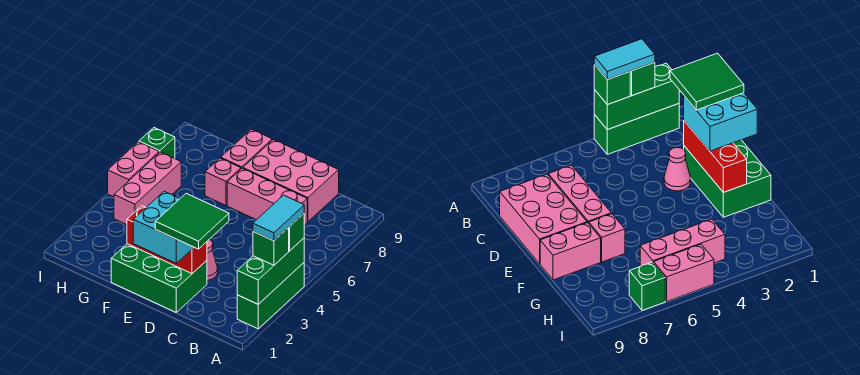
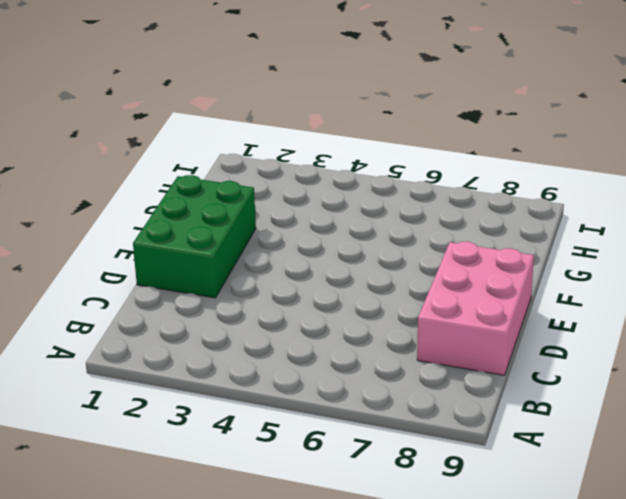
none -> green 1x3 brick [237,263,304,329]
none -> pink 1x3 brick [227,168,307,225]
none -> pink 1x1 cone [207,239,218,280]

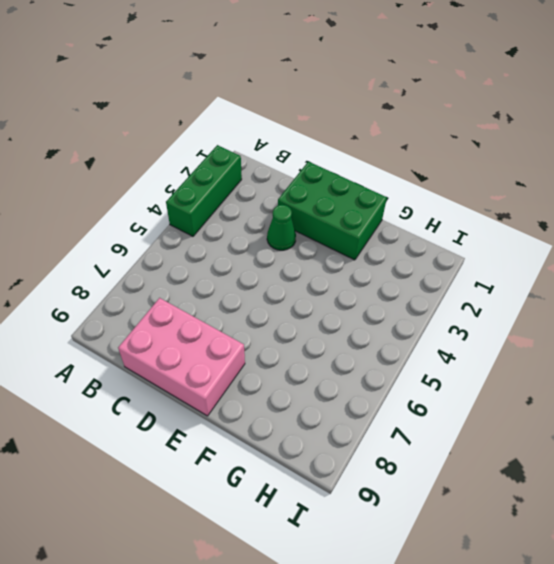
green 1x1 cone [267,205,296,250] -> pink 1x1 cone [207,239,218,280]
none -> pink 1x3 brick [227,168,307,225]
none -> pink 1x1 brick [205,158,241,205]
none -> pink 1x2 brick [221,129,272,169]

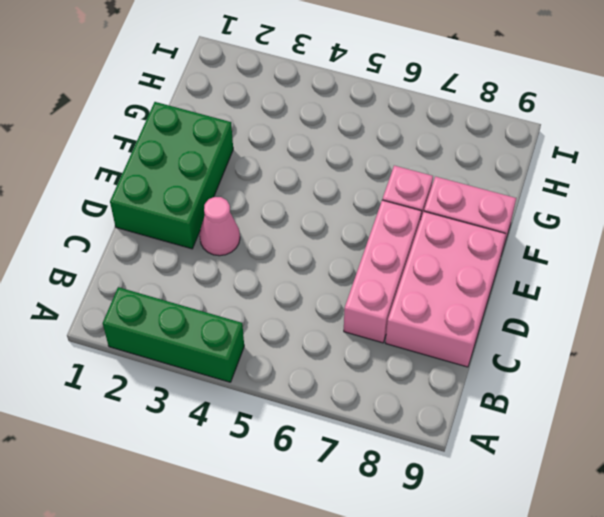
none -> pink 1x3 brick [114,152,181,225]
none -> pink 1x2 brick [108,142,159,197]
none -> green 1x1 brick [139,128,175,159]

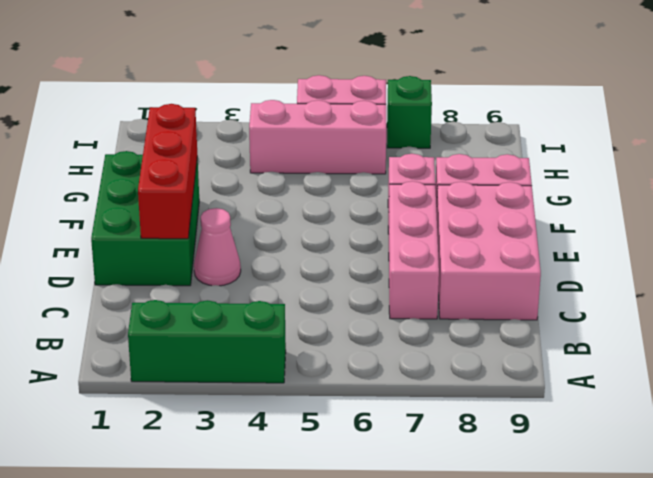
none -> green 1x3 brick [237,238,304,304]
none -> green 1x1 brick [253,228,289,265]
none -> green 1x1 brick [288,214,304,251]

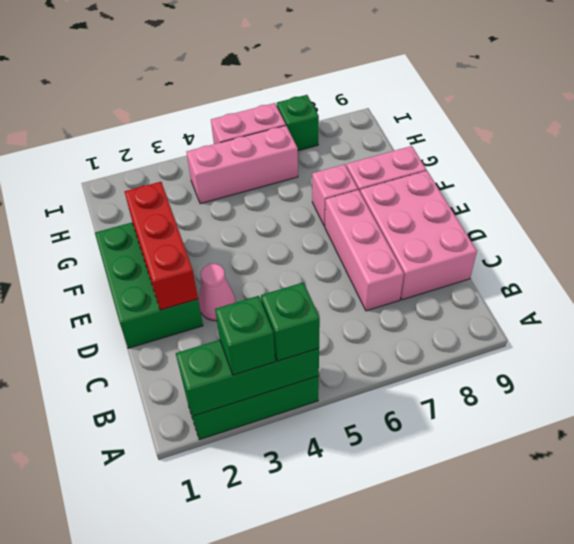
none -> cyan 2x2 brick [133,191,194,263]
none -> cyan 1x2 tile [253,195,304,241]
none -> green 2x2 tile [155,193,229,249]

